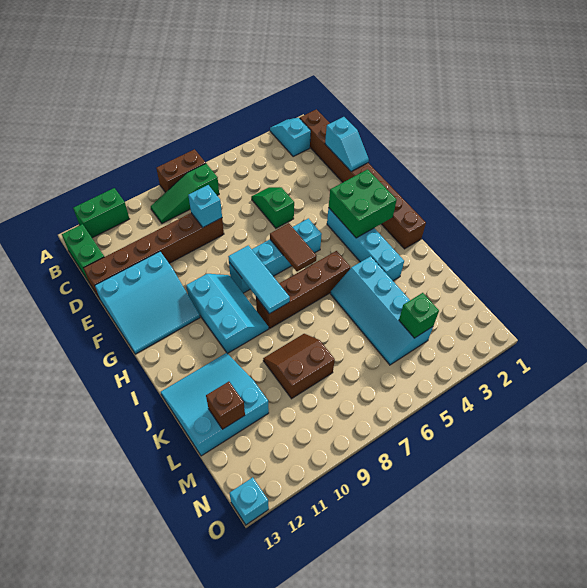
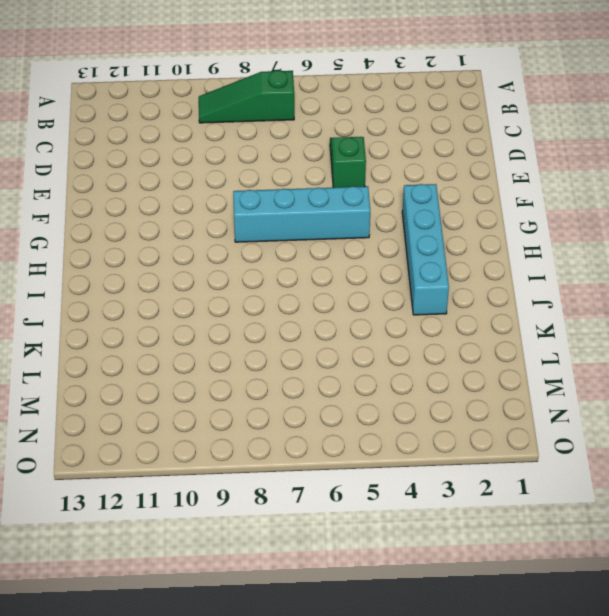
none -> cyan 1x2 slope [270,118,311,156]
none -> brown 1x2 brick [156,149,206,193]
none -> green 1x2 brick [73,188,129,238]

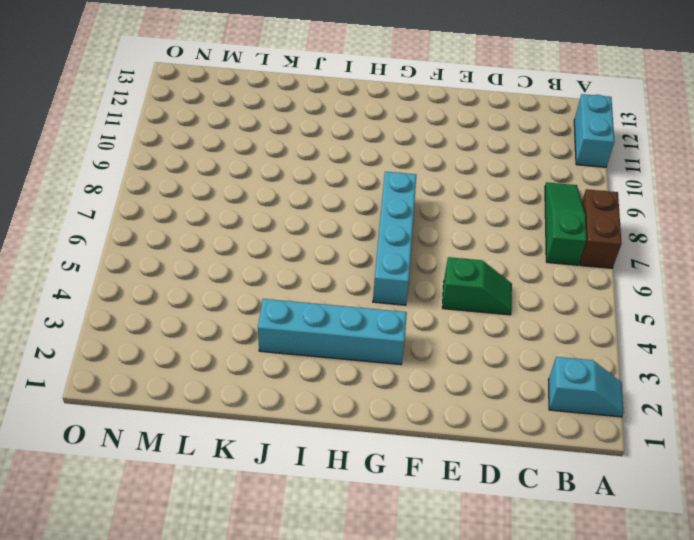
cyan 1x2 brick [574,94,614,167] -> green 1x2 brick [73,188,129,238]
none -> brown 1x8 brick [300,109,426,249]
none -> green 1x2 brick [62,224,104,280]
none -> brown 1x6 brick [84,213,224,299]

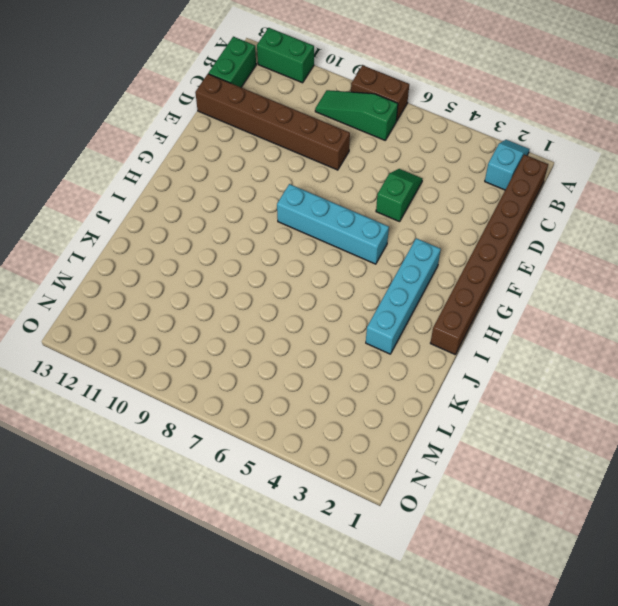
none -> cyan 3x3 slope [95,252,200,354]
none -> cyan 2x3 slope [186,274,269,354]
none -> brown 1x4 brick [256,251,350,328]

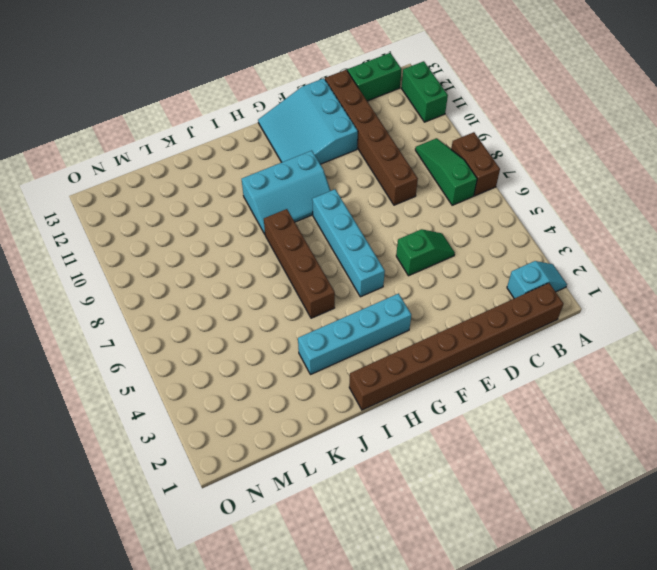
none -> cyan 2x4 slope [330,256,433,365]
none -> cyan 3x3 slope [161,353,269,456]
none -> brown 2x2 slope [263,334,335,399]

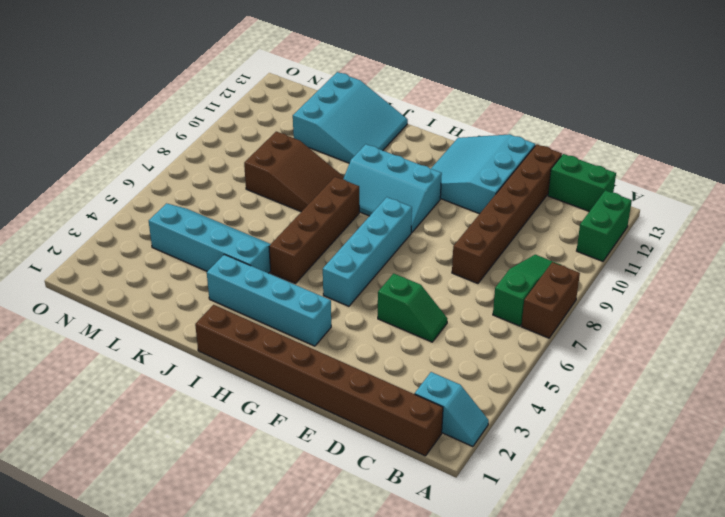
brown 2x3 slope [244,132,344,212] -> brown 2x2 slope [263,334,335,399]
none -> cyan 1x1 brick [230,477,269,525]
none -> cyan 1x2 slope [325,117,369,171]
none -> cyan 1x1 brick [188,185,222,227]

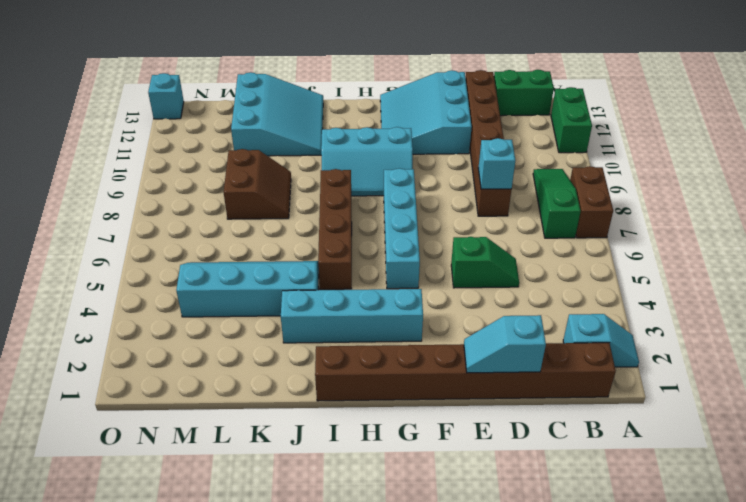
none -> green 2x2 brick [329,169,397,238]
none -> brown 1x2 tile [270,223,317,272]
none -> cyan 1x3 tile [228,245,290,314]

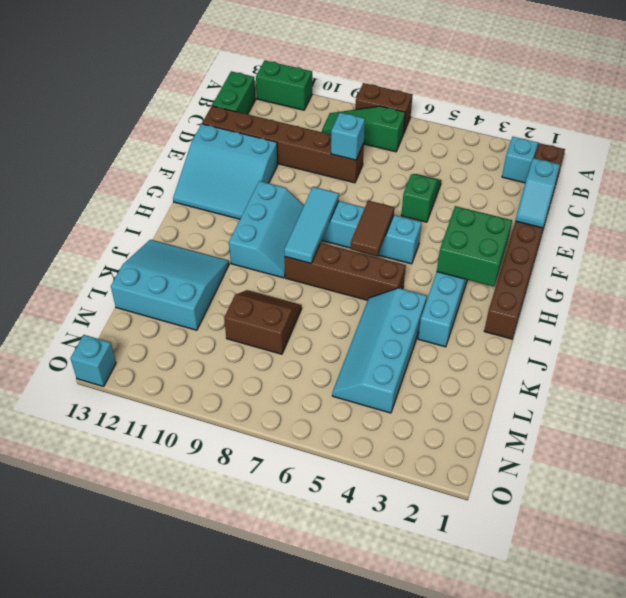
none -> brown 1x1 brick [206,382,245,429]
none -> green 1x1 brick [399,293,439,338]

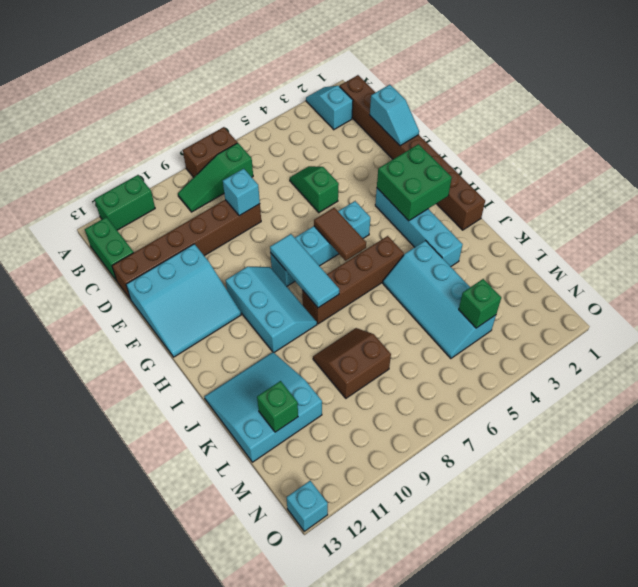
green 1x1 brick [257,381,298,432] -> brown 1x1 brick [206,382,245,429]

